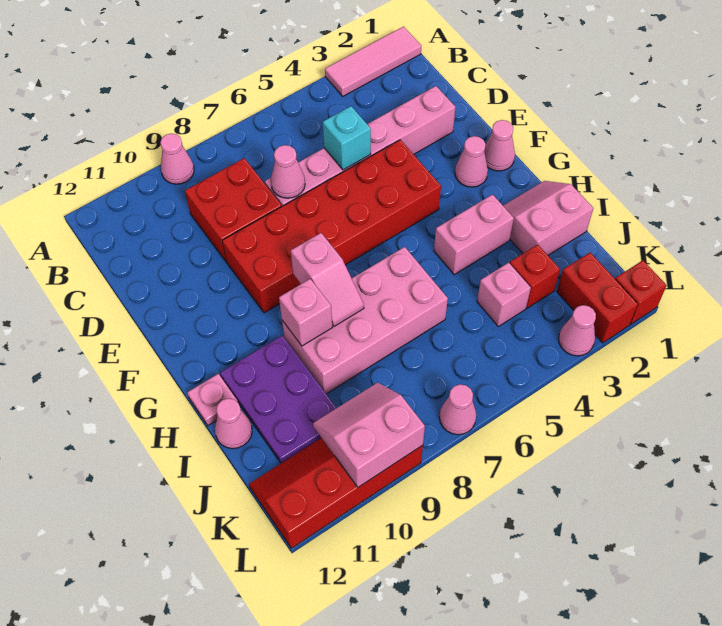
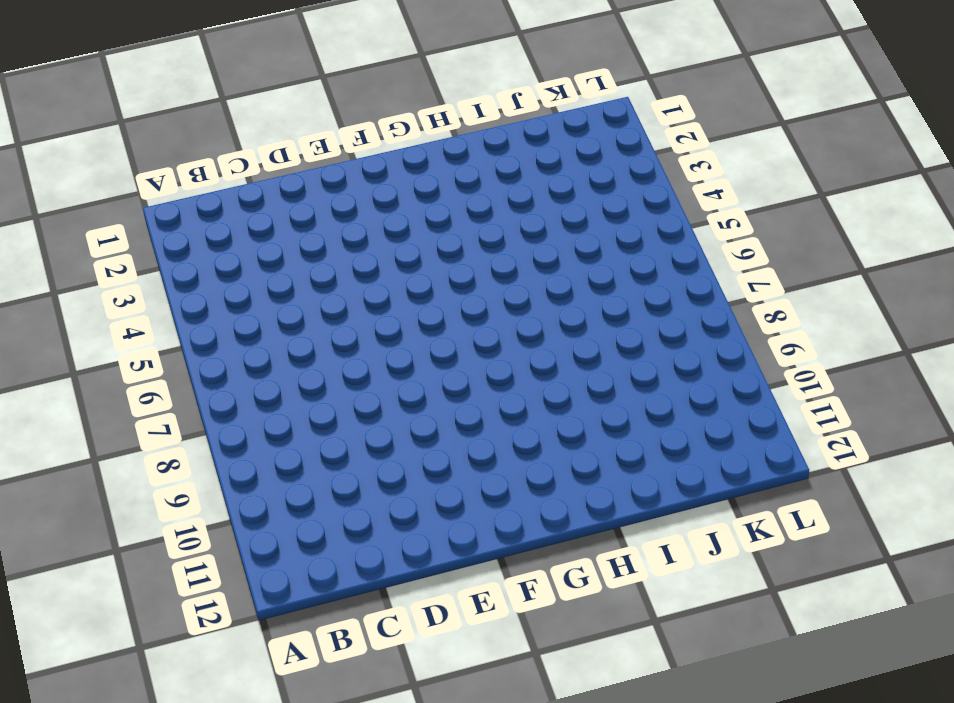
none -> pink 1x3 tile [325,27,421,96]
none -> pink 1x1 cone [160,133,194,184]
none -> red 2x2 brick [185,158,282,261]

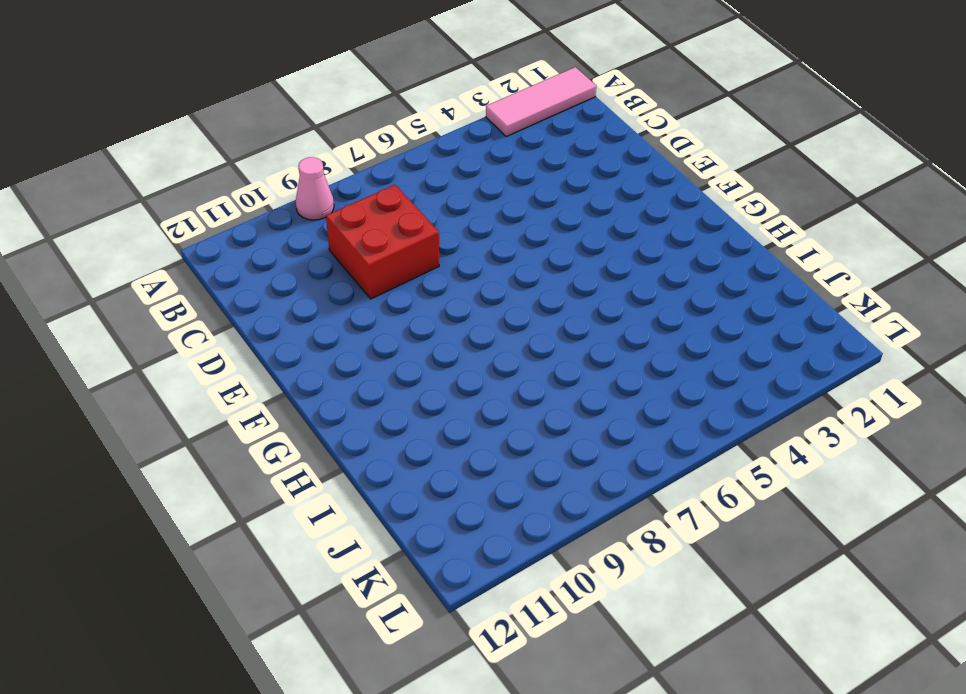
none -> pink 1x6 brick [265,86,455,206]
none -> red 2x6 brick [222,140,441,313]
none -> pink 1x1 cone [484,120,515,171]

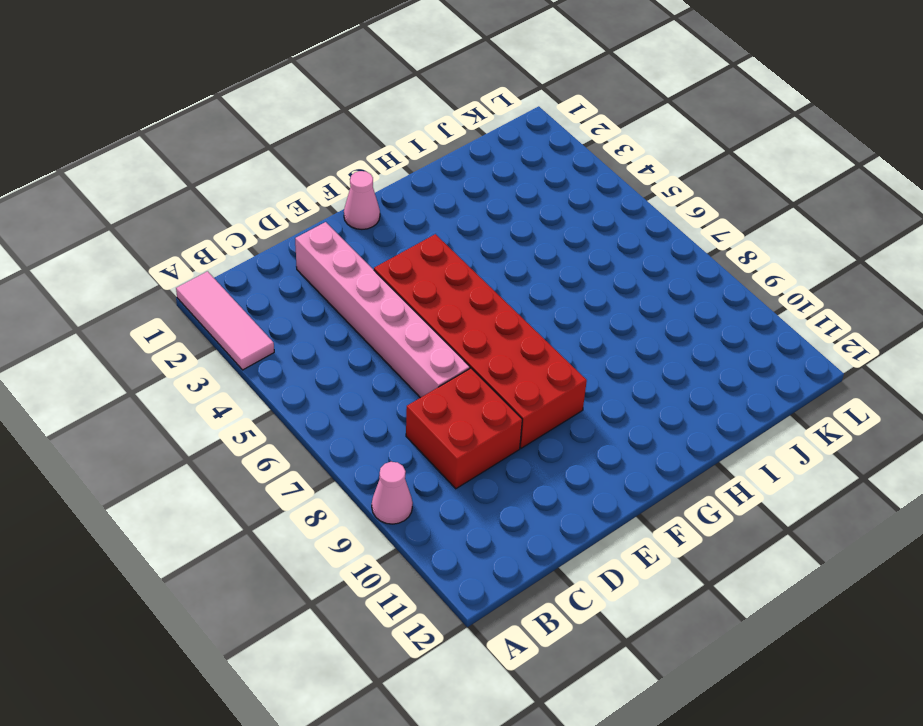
none -> pink 1x1 cone [455,136,488,187]
none -> pink 2x2 slope [503,181,593,255]
none -> pink 1x2 brick [434,195,514,275]

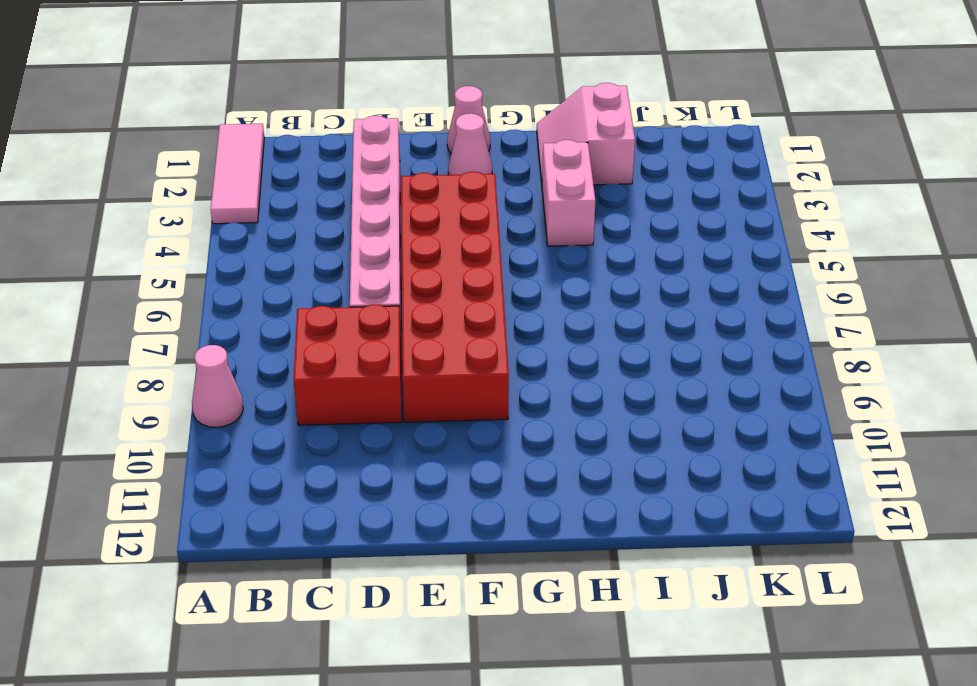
none -> pink 2x4 brick [282,247,448,394]
none -> purple 2x3 plate [220,335,336,463]
none -> pink 1x1 plate [187,374,238,425]

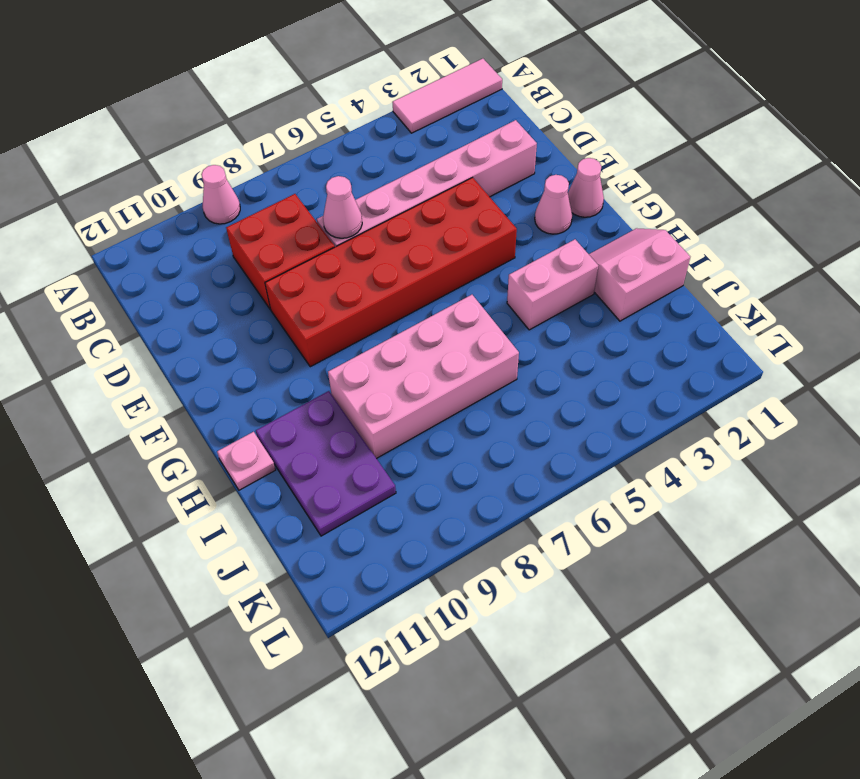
none -> pink 1x1 cone [215,398,252,449]
none -> red 1x1 brick [510,245,560,308]
none -> pink 1x1 brick [477,263,531,326]

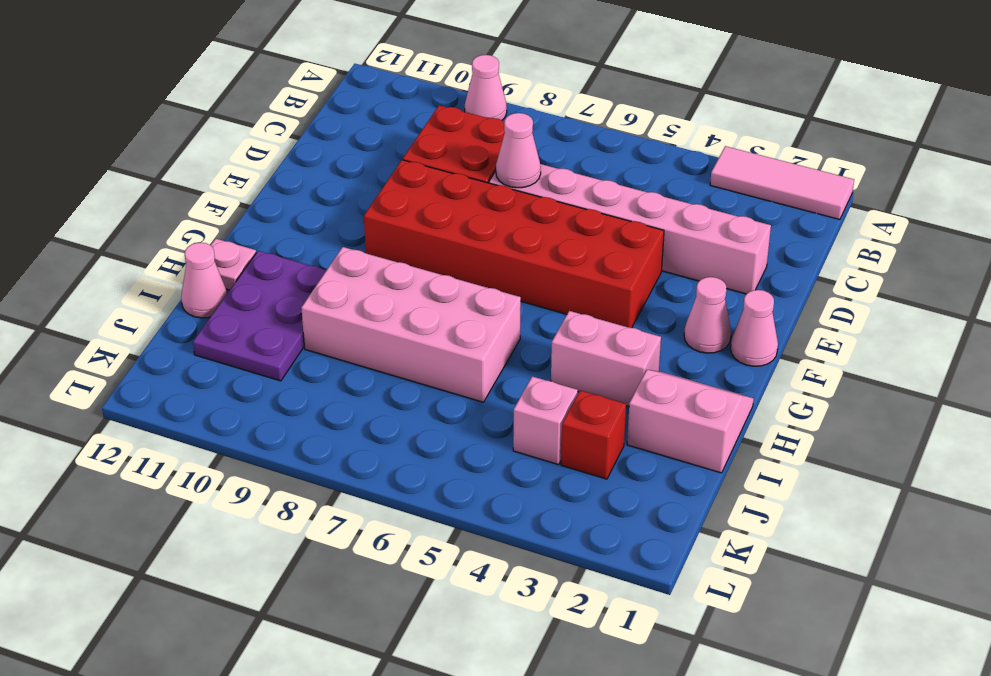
none -> red 1x2 brick [557,253,638,343]
none -> red 2x4 slope [249,438,423,548]
none -> red 1x1 brick [615,260,667,324]

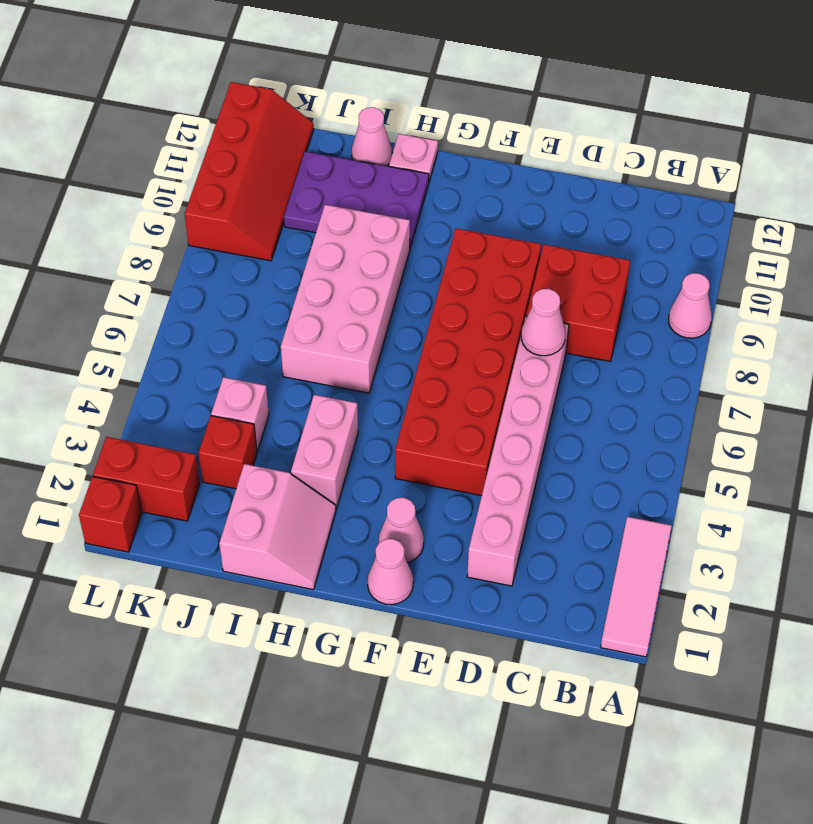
none -> pink 1x1 cone [559,305,596,356]
none -> pink 1x1 cone [439,384,476,435]
none -> cyan 1x1 brick [323,106,371,170]

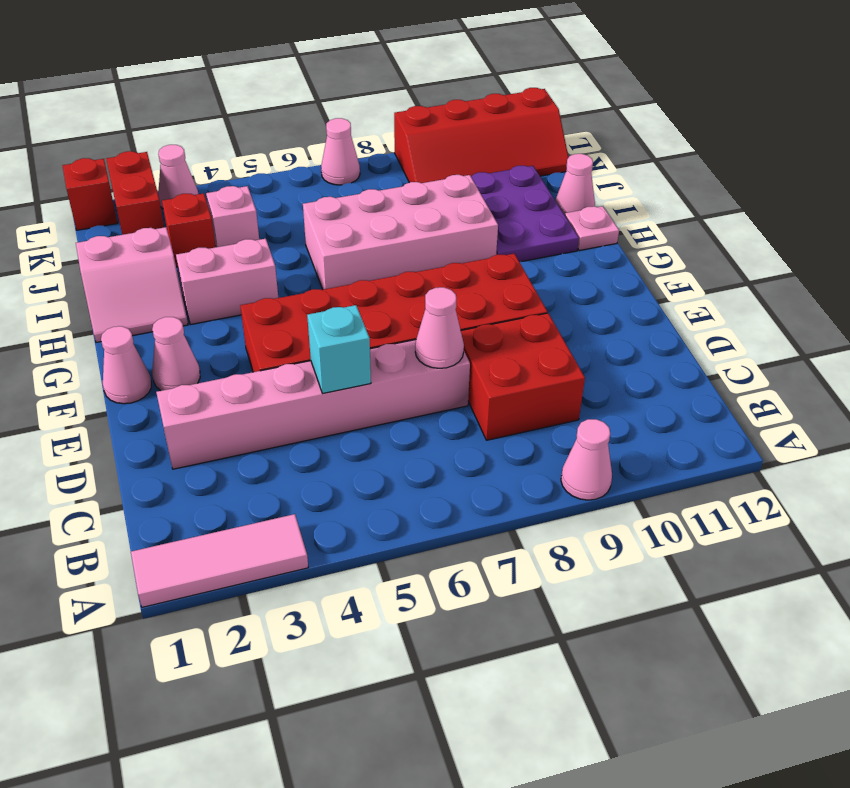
none -> pink 1x2 slope [291,233,364,326]
none -> pink 1x1 brick [279,279,332,346]
none -> pink 2x2 slope [313,383,425,487]

